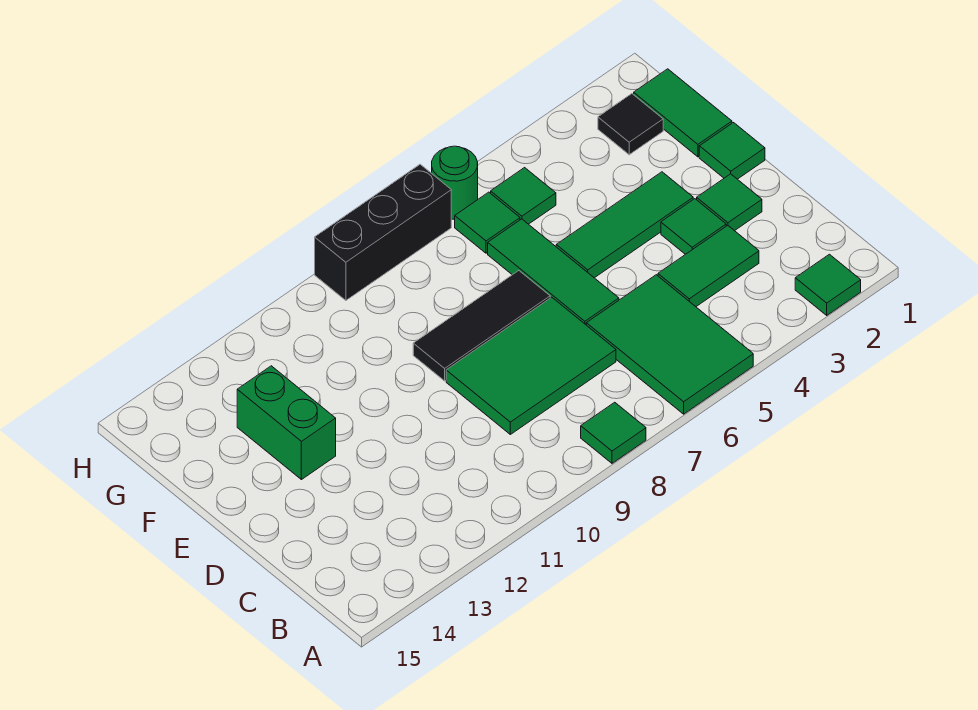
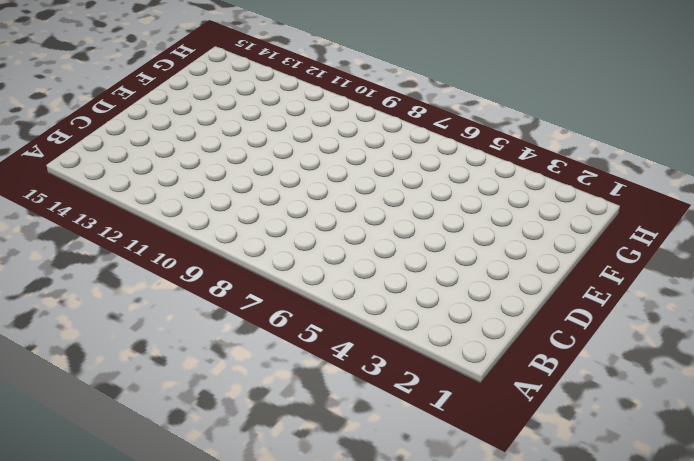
none -> green 1x1 tile [795,254,861,315]
none -> green 2x3 tile [586,275,753,414]
none -> green 1x1 tile [581,402,646,463]

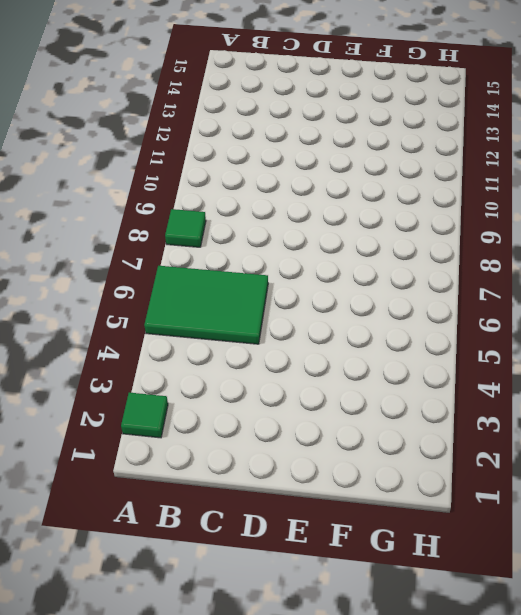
none -> green 1x2 tile [658,225,759,307]
none -> green 2x3 tile [446,297,616,434]
none -> green 1x1 tile [697,174,762,231]

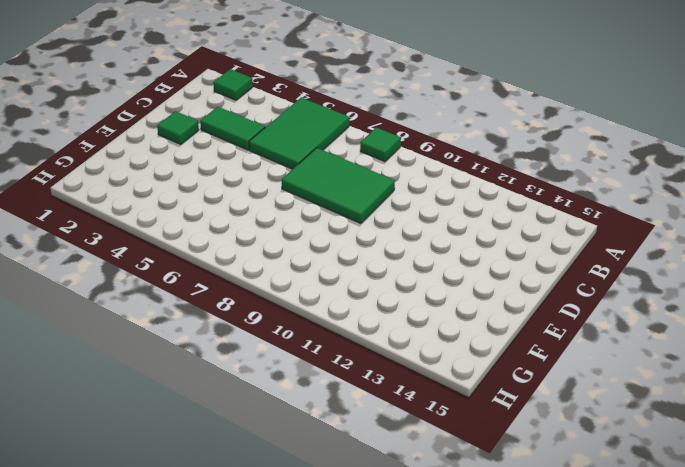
none -> green 1x1 tile [661,199,726,254]
none -> green 1x3 tile [488,219,619,325]
none -> green 1x1 tile [699,123,765,179]

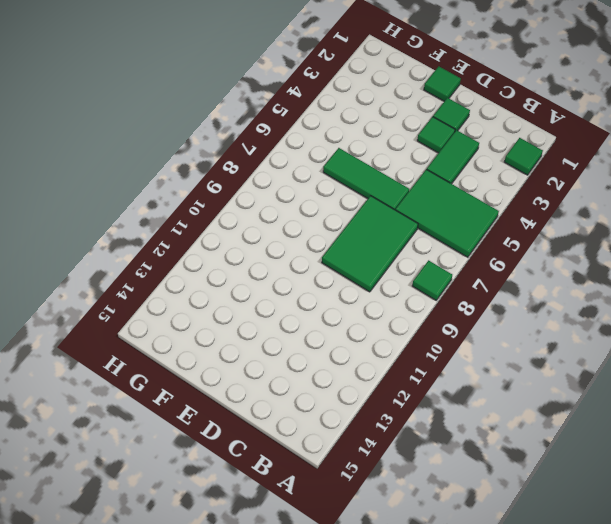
none -> green 1x3 tile [556,172,693,278]
none -> black 1x3 tile [413,271,550,381]
none -> green 1x2 brick [237,366,336,480]

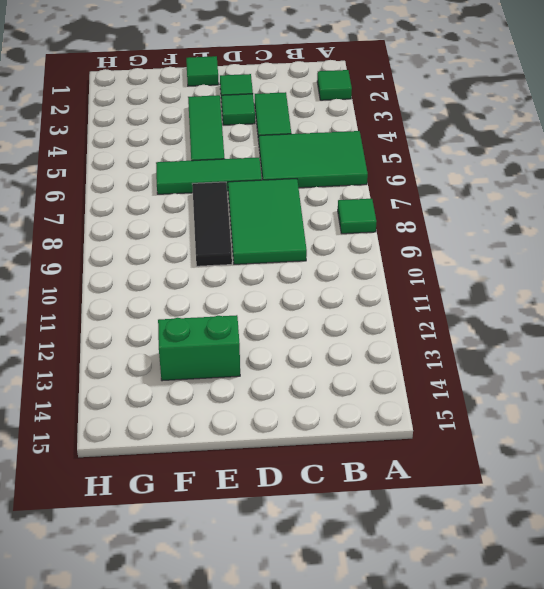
none -> green 1x2 tile [634,69,732,157]
none -> black 1x1 tile [598,94,663,155]
none -> green 1x1 tile [491,168,556,224]

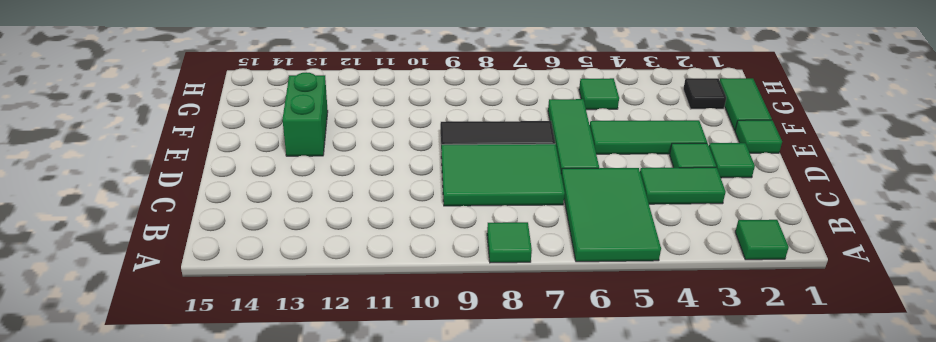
none -> green 1x1 tile [455,192,520,253]
none -> green 1x1 round brick [432,146,478,219]
none -> black 1x3 brick [315,164,451,300]

